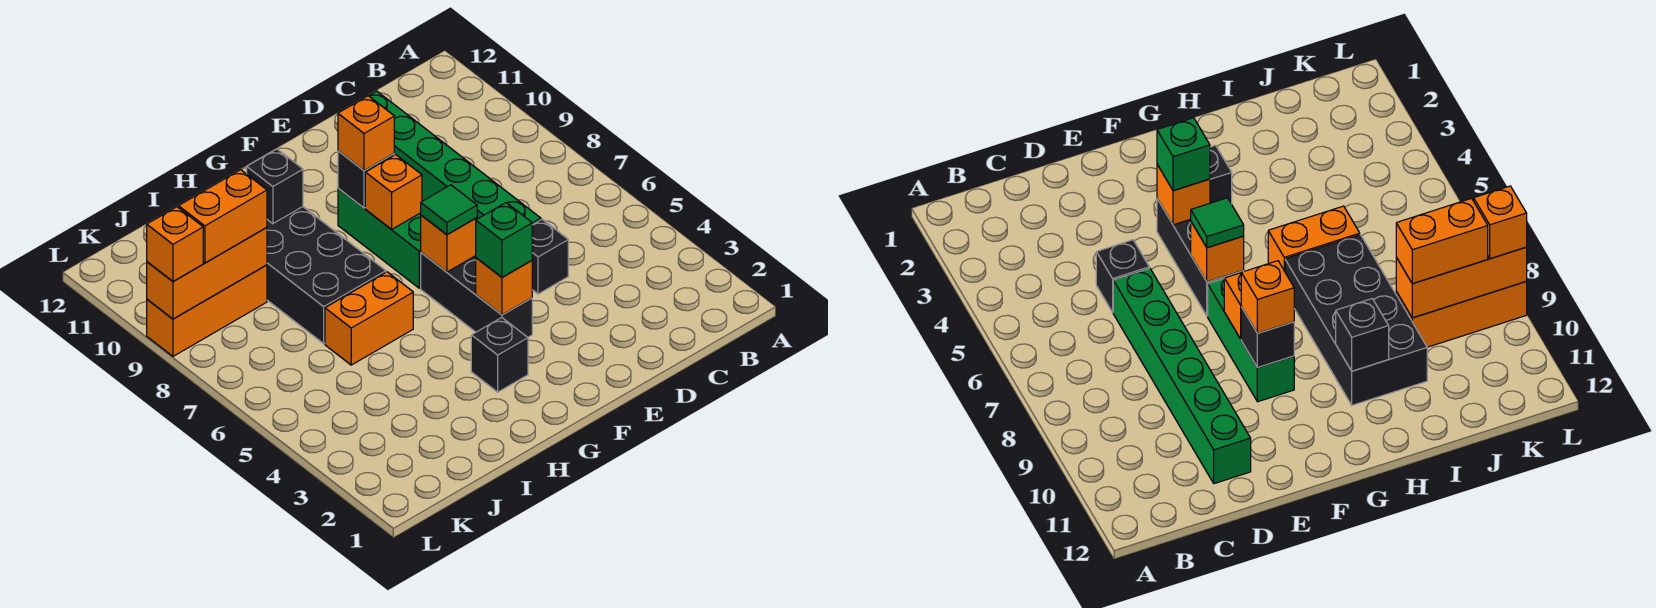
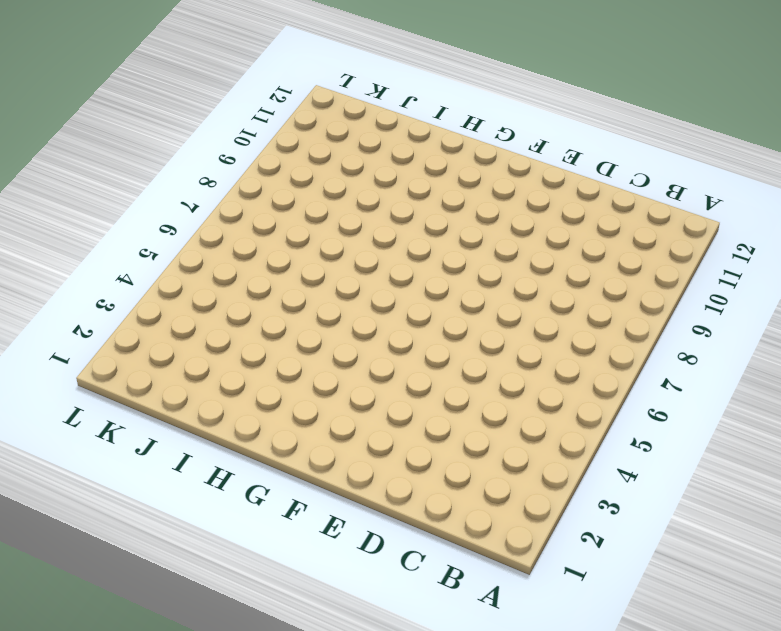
none -> black 1x1 brick [532,219,568,294]
none -> green 1x6 brick [369,91,541,225]
none -> black 1x3 brick [421,253,532,337]

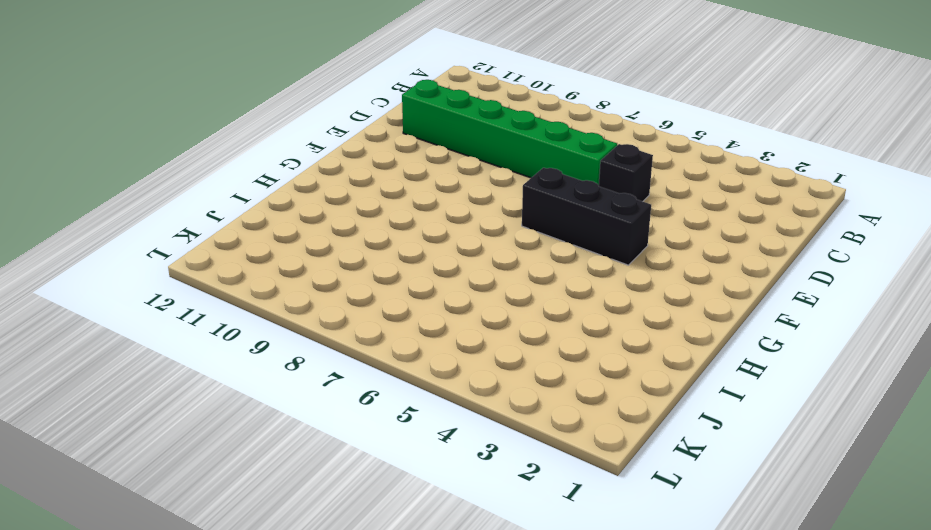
none -> green 1x3 brick [338,188,421,288]
none -> black 1x1 brick [471,317,528,392]
none -> orange 1x2 brick [325,272,413,365]

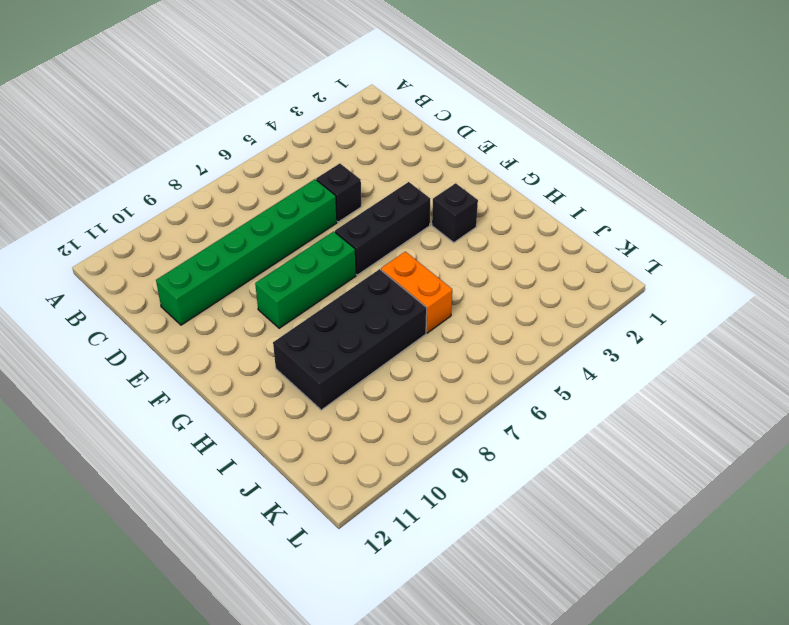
none -> orange 1x3 brick [147,265,267,356]
none -> orange 1x1 brick [476,258,532,315]
none -> orange 1x1 brick [421,215,477,272]

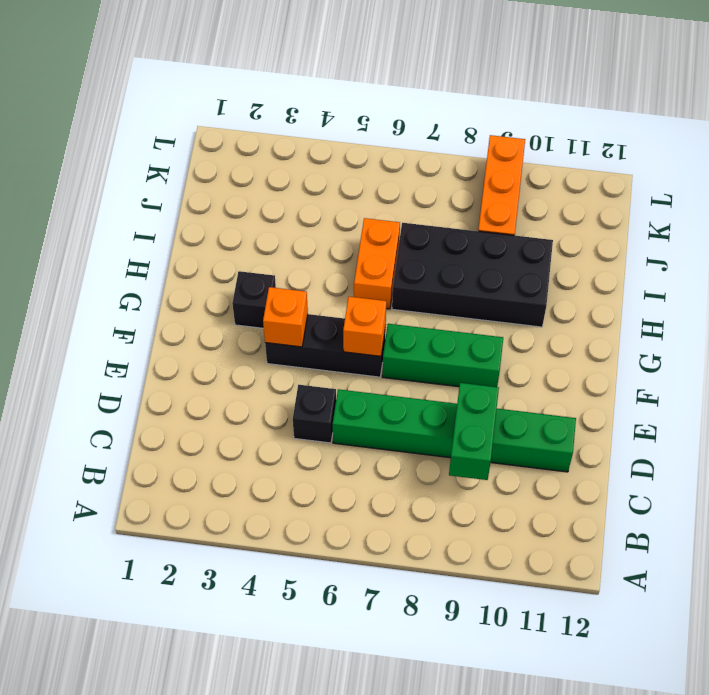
green 1x2 brick [449,383,499,480] -> none
none -> orange 1x1 brick [365,155,422,229]
none -> black 1x1 brick [338,151,394,208]
none -> black 1x1 brick [247,149,303,224]

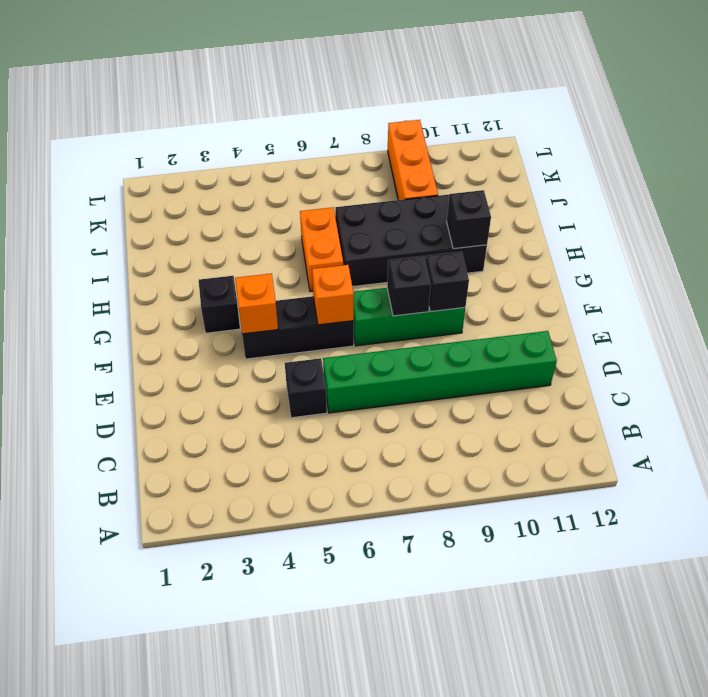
black 1x1 brick [387,256,431,316] -> orange 1x1 brick [365,155,422,229]
none -> orange 1x3 brick [147,228,267,319]
none -> green 1x1 brick [476,203,532,277]
none -> green 1x1 tile [421,185,477,235]

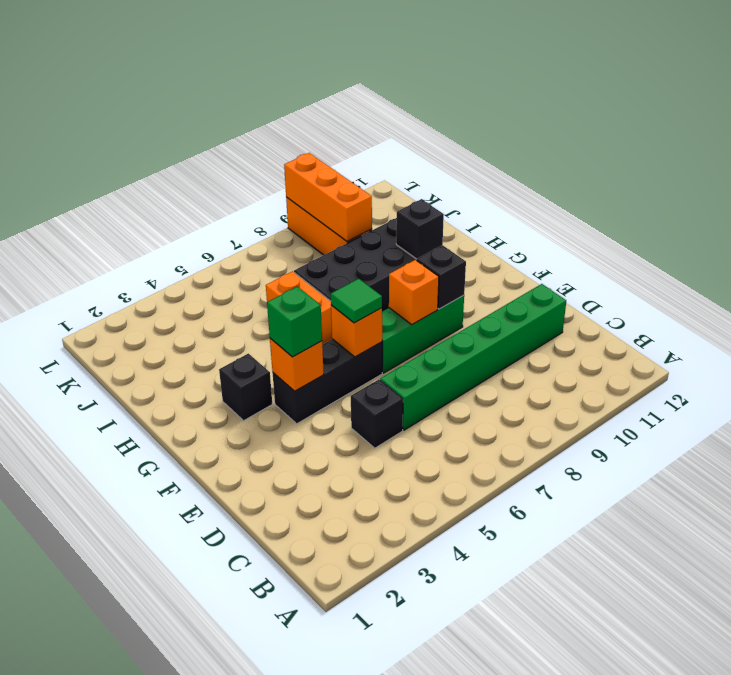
none -> orange 1x1 brick [338,96,394,171]
none -> orange 1x2 brick [179,170,267,263]
none -> orange 1x1 brick [147,207,203,281]

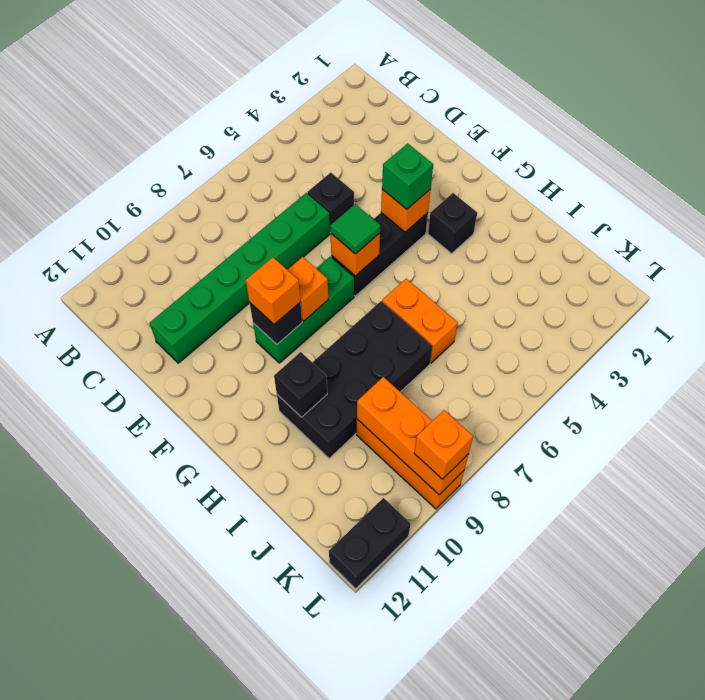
black 1x2 brick [329,498,410,589] -> none
none -> orange 1x2 brick [179,170,267,263]

